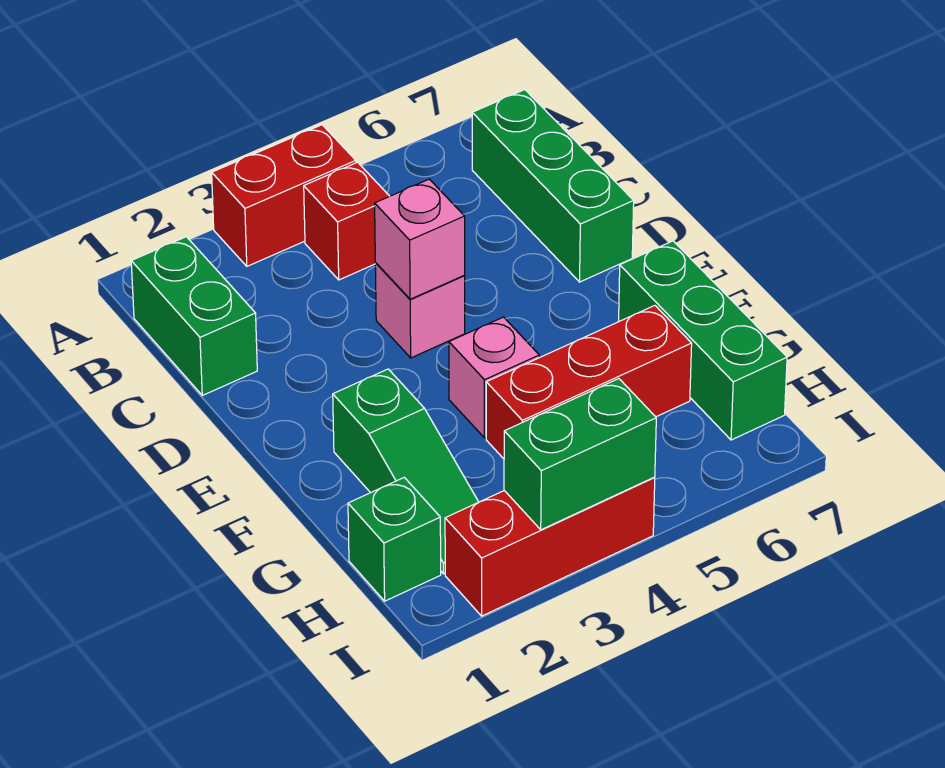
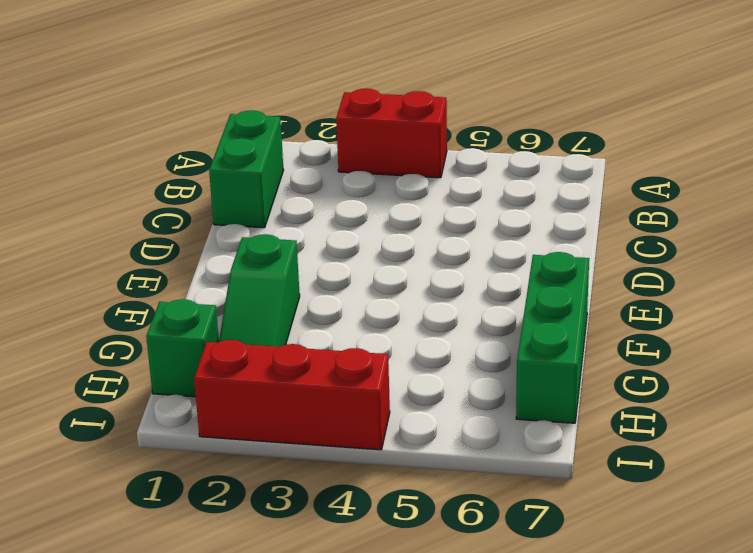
none -> red 1x1 brick [304,162,389,280]
none -> green 1x3 brick [472,90,634,282]
none -> pink 1x1 brick [375,263,465,358]

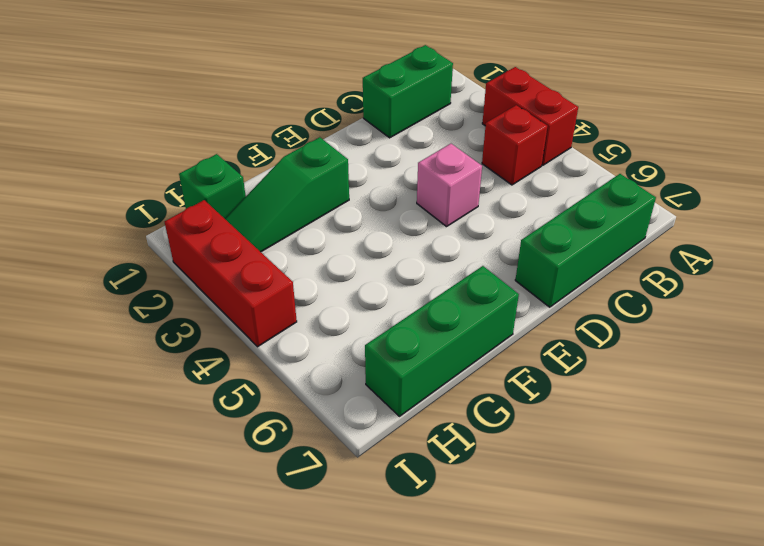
none -> pink 1x1 brick [449,317,539,438]
none -> red 1x3 brick [486,306,692,459]
none -> pink 1x1 brick [375,179,465,299]

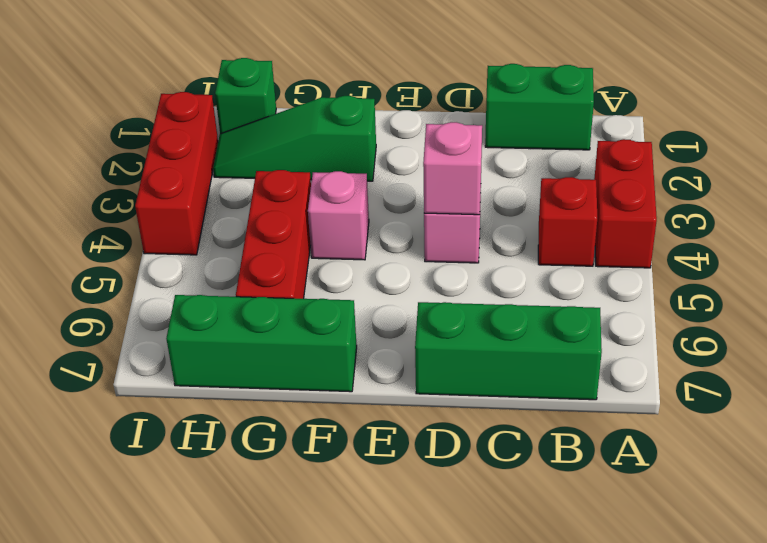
none -> green 1x2 brick [504,379,656,530]

